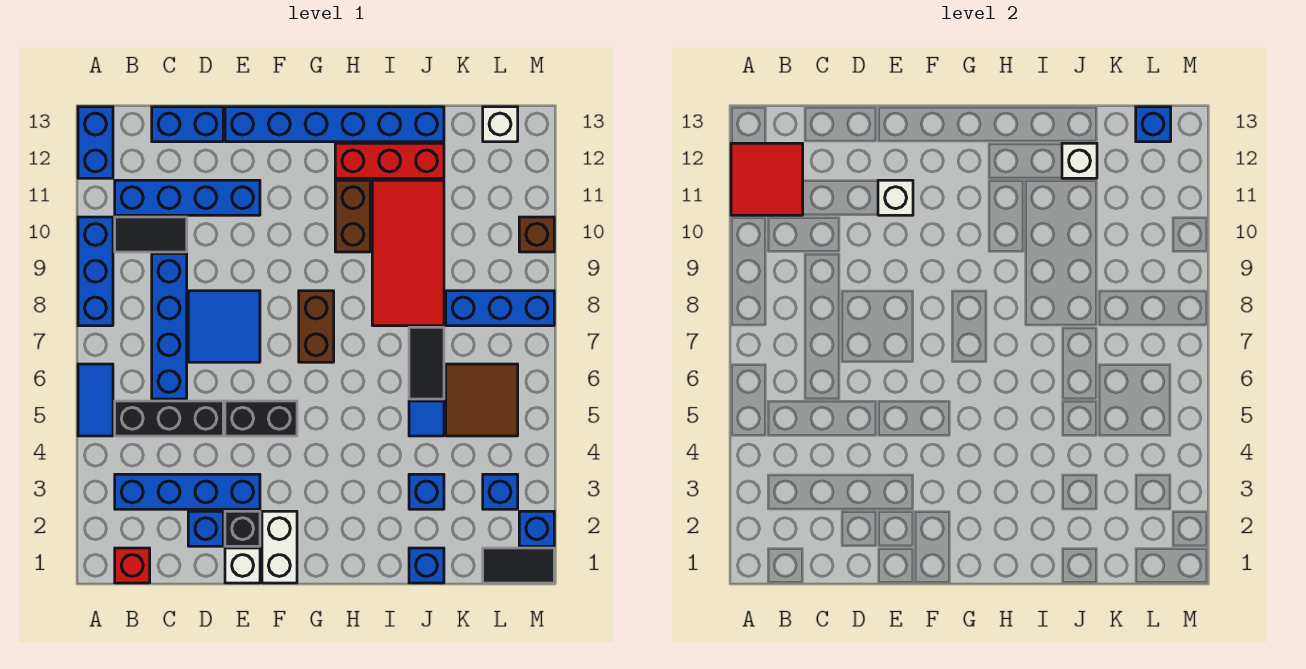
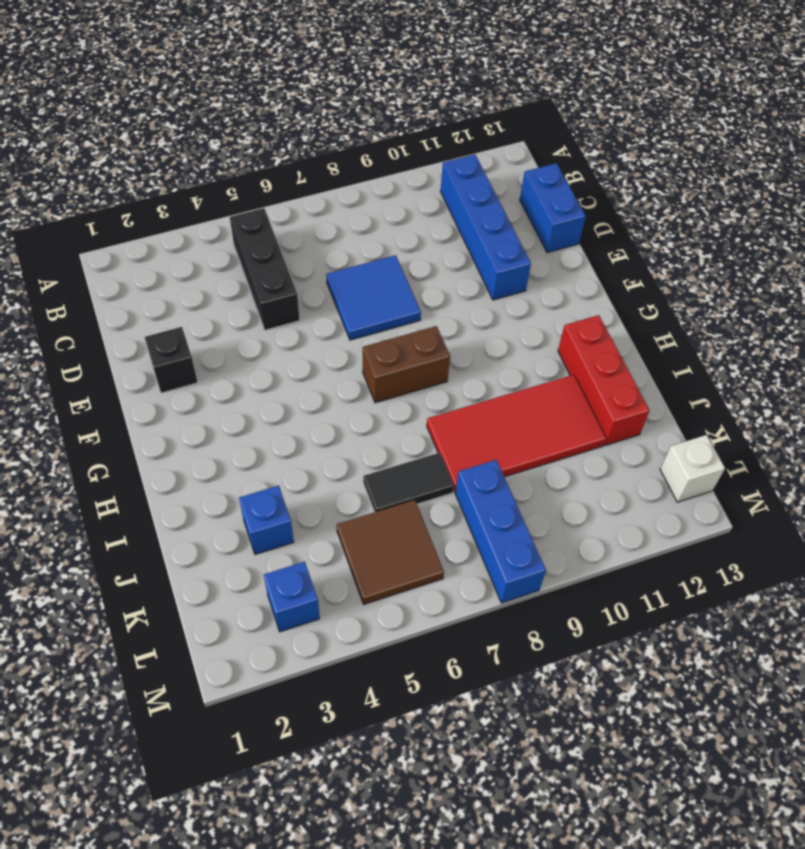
none -> blue 1x2 tile [78,364,113,436]
none -> blue 1x3 brick [78,217,113,326]
none -> blue 1x2 brick [78,107,113,178]
none -> red 1x1 brick [115,548,150,583]

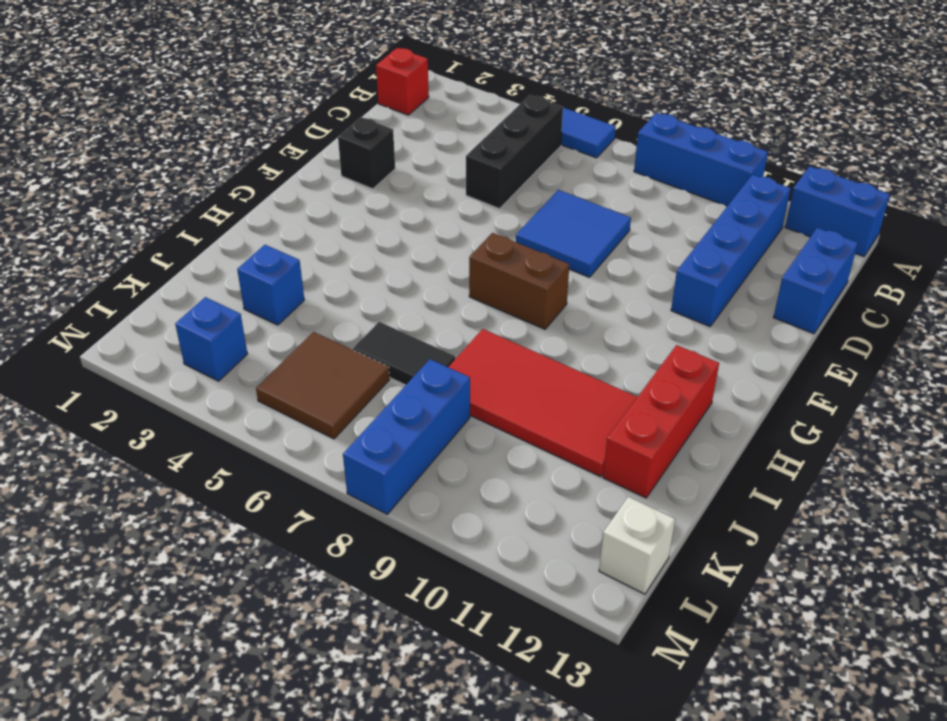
none -> blue 1x4 brick [115,474,260,509]
none -> black 1x2 tile [115,217,187,252]
none -> blue 1x4 brick [152,254,187,399]
none -> blue 1x1 brick [188,511,223,546]

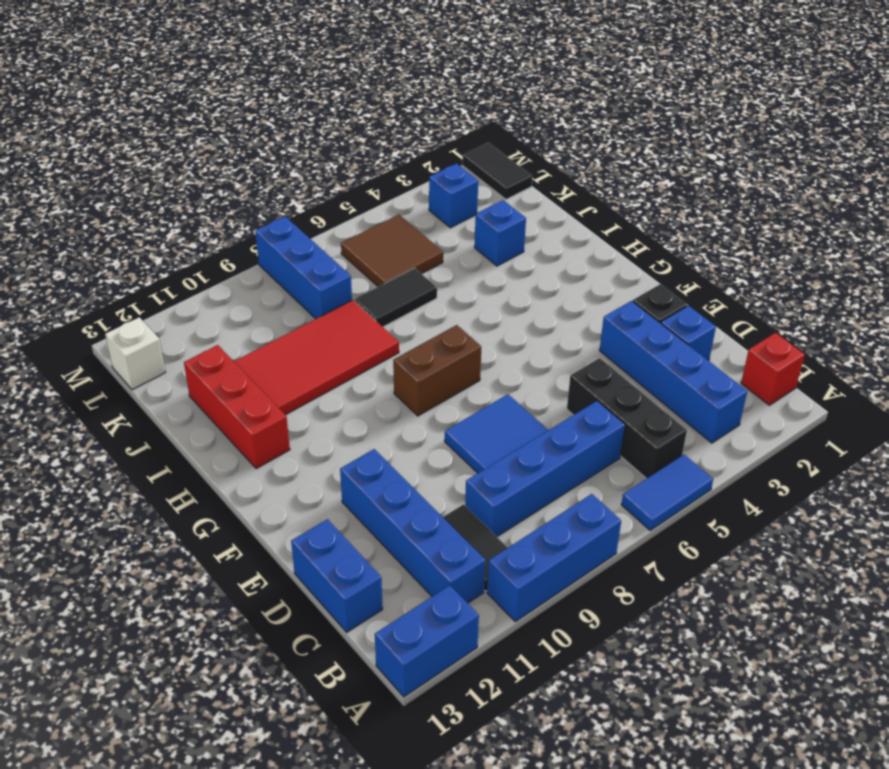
none -> white 1x1 brick [225,548,260,583]
none -> black 1x2 brick [225,401,297,436]
none -> blue 1x6 brick [225,107,444,142]
none -> white 1x2 brick [262,511,297,583]

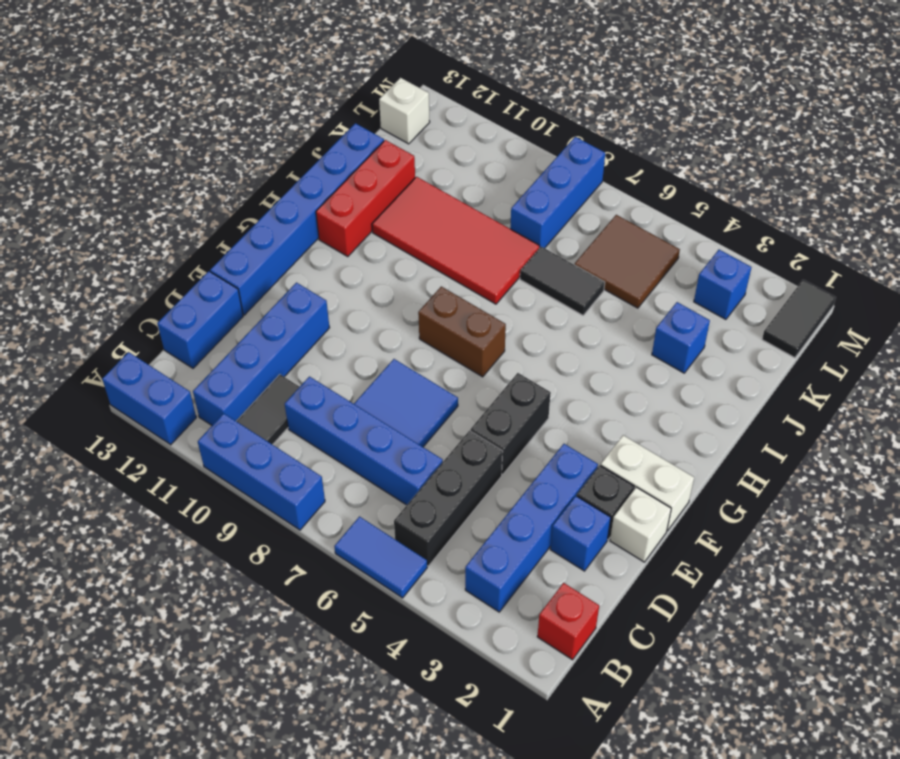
none -> brown 1x2 brick [335,180,370,252]
none -> blue 1x1 brick [409,548,444,583]
none -> blue 1x1 tile [409,401,444,436]
none -> blue 1x1 brick [519,511,554,546]

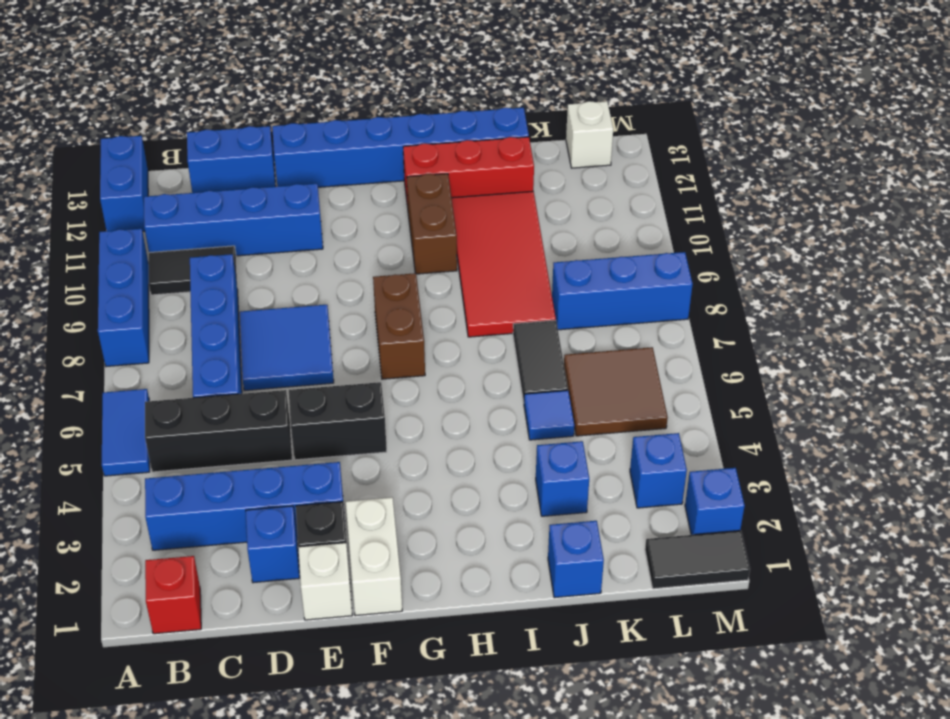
none -> brown 1x1 brick [519,217,554,252]
none -> red 2x2 tile [731,143,803,215]
none -> white 1x1 brick [878,180,913,215]
none -> white 1x1 brick [1062,143,1097,178]

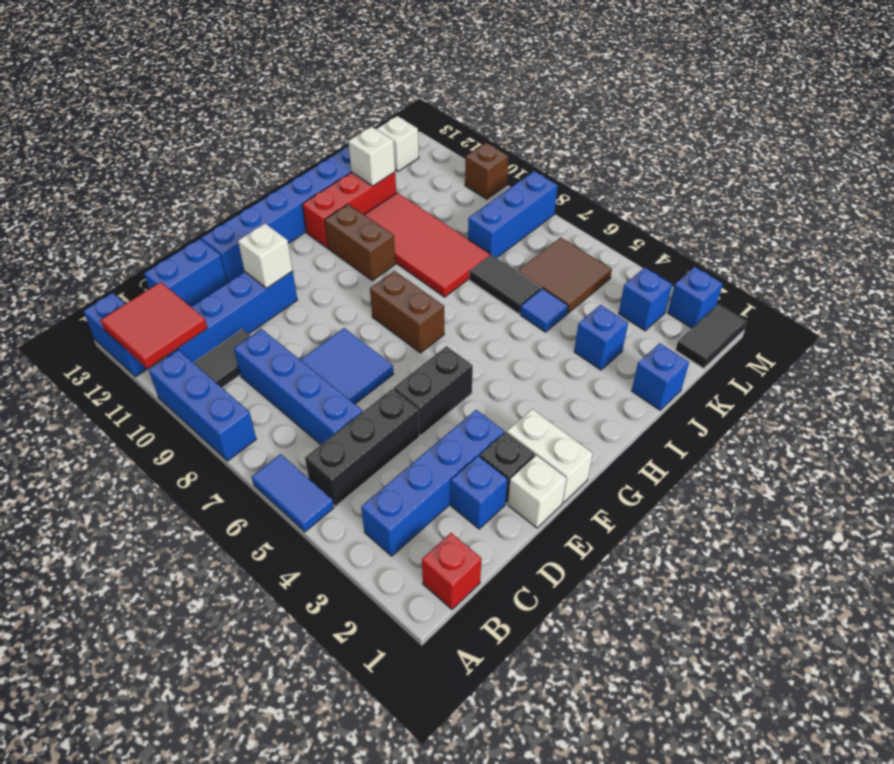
none -> blue 1x1 brick [1136,107,1171,142]

